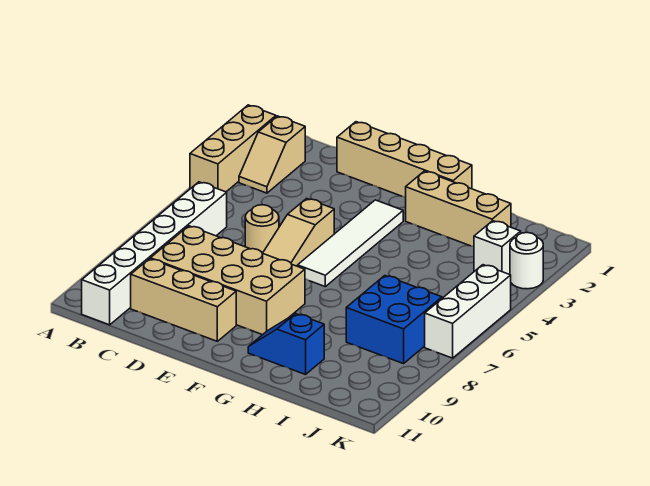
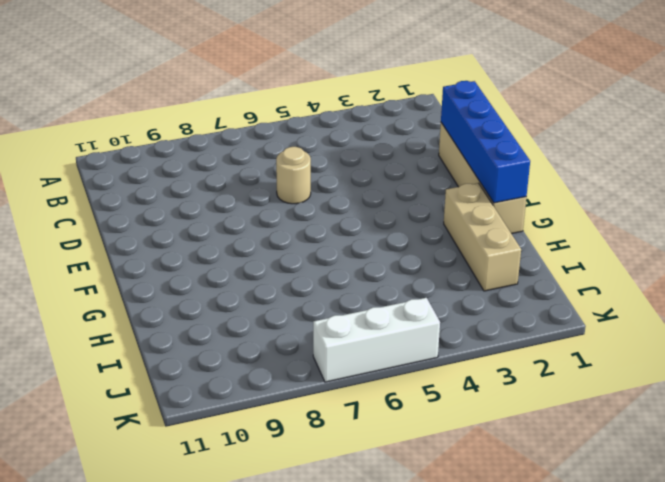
blue 1x4 brick [441,81,530,203] -> none
none -> tan 1x3 brick [190,105,276,192]
none -> tan 1x2 slope [239,116,305,193]
none -> white 1x6 brick [82,182,227,325]

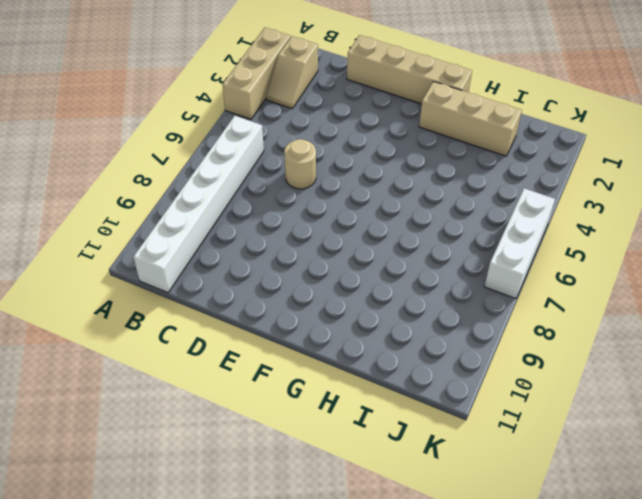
none -> tan 2x4 brick [150,226,305,335]
none -> tan 1x3 brick [131,259,236,341]
none -> tan 1x3 slope [263,198,334,266]

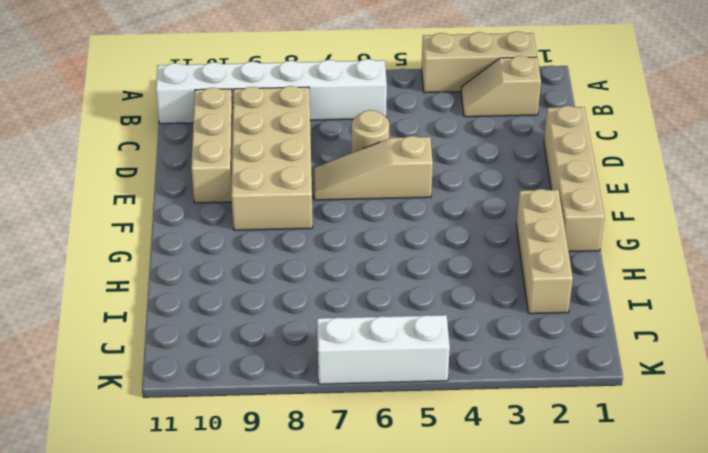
none -> white 1x4 tile [298,200,403,287]
none -> blue 1x2 slope [248,314,324,375]
none -> blue 2x2 brick [346,276,442,364]

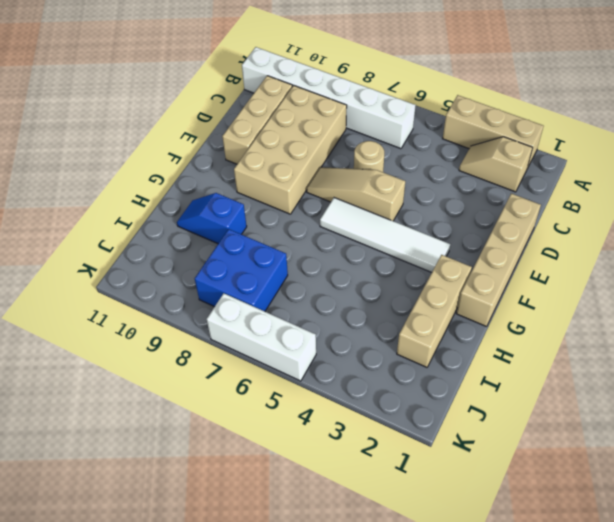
blue 1x2 slope [177,193,247,244] -> blue 1x2 slope turned to [248,314,324,375]
none -> white 1x1 brick [474,221,521,275]
none -> white 1x1 round brick [510,233,543,289]

